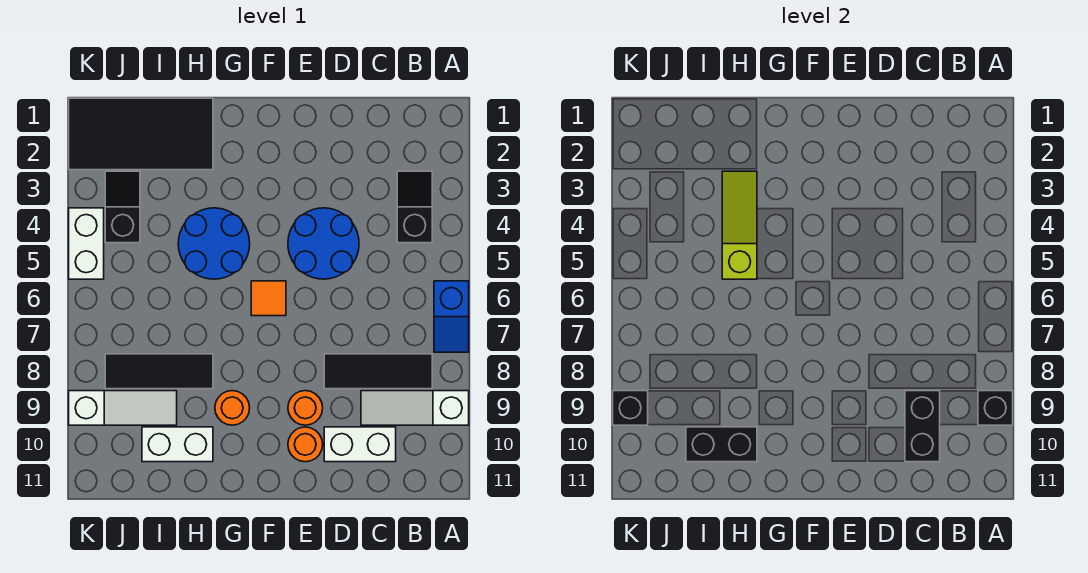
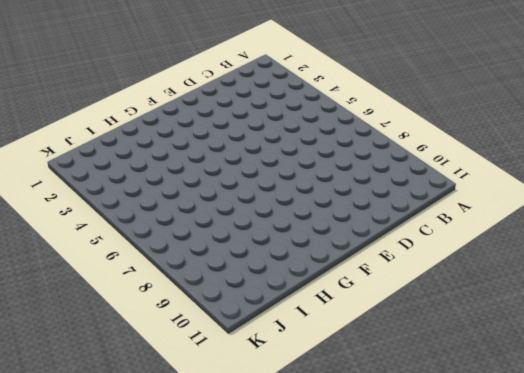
none -> blue 1x2 slope [434,281,469,352]
none -> white 1x3 slope [361,391,469,425]
none -> black 1x2 slope [397,171,432,243]

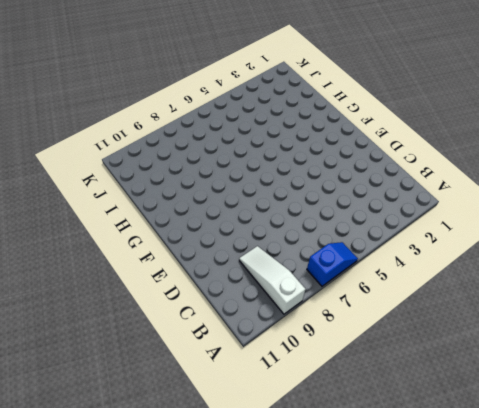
blue 1x2 slope [307,242,358,286] -> blue 1x2 slope turned to [434,281,469,352]
none -> black 1x2 slope [397,171,432,243]
none -> black 1x3 tile [324,354,432,389]
none -> white 1x2 brick [324,427,396,462]

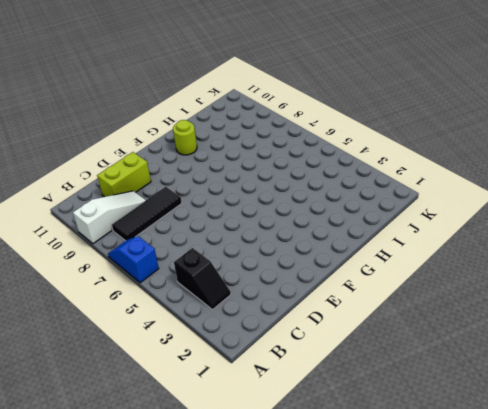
lime 1x2 brick [97,152,151,197] -> white 1x2 brick [324,427,396,462]
lime 1x1 round brick [173,120,197,155] -> none
none -> blue 2x2 round brick [288,208,359,279]
none -> orange 1x1 round brick [288,391,323,425]
none -> orange 1x1 round brick [288,427,323,462]

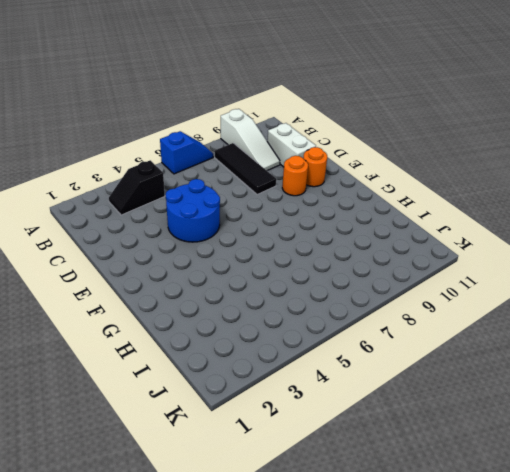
none -> orange 1x1 tile [251,281,286,316]
none -> blue 2x2 round brick [178,208,250,279]
none -> orange 1x1 round brick [215,391,250,425]

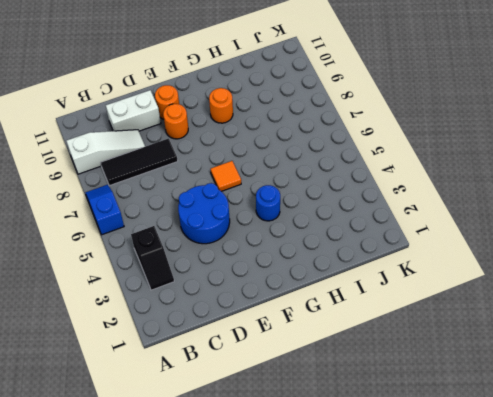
blue 1x1 round brick [256,185,280,221] -> blue 2x2 round brick [178,208,250,279]
none -> black 2x4 tile [69,98,213,170]
none -> black 1x3 tile [105,354,213,389]
none -> white 1x2 brick [142,427,213,462]

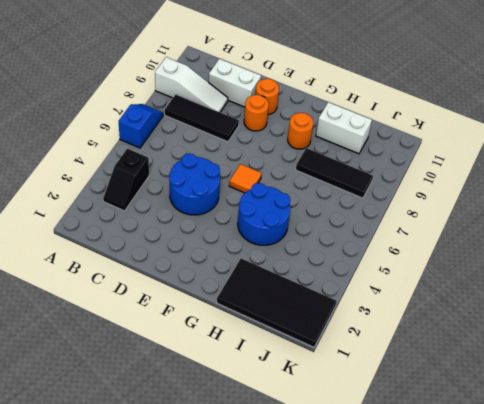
none -> white 1x3 slope [69,391,177,425]
none -> black 1x2 slope [105,171,140,243]
none -> white 1x2 brick [69,208,104,279]

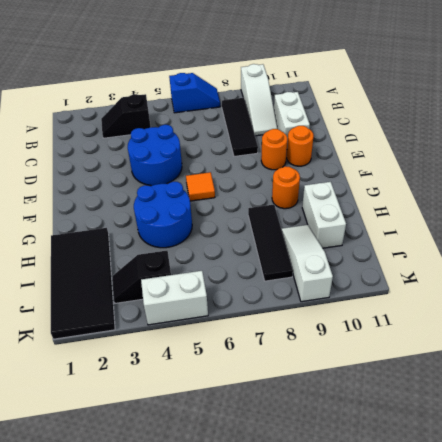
none -> black 1x1 brick [978,391,1013,425]
none -> black 1x2 brick [905,391,940,462]
none -> lime 1x3 slope [722,171,757,279]

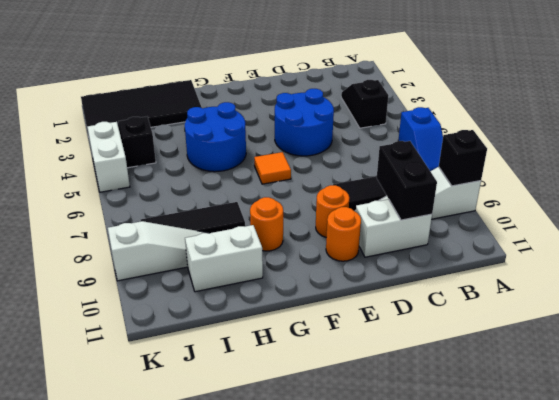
none -> lime 1x3 slope [722,171,757,279]
none -> black 1x2 brick [686,427,757,462]
none -> black 1x1 brick [613,391,648,425]

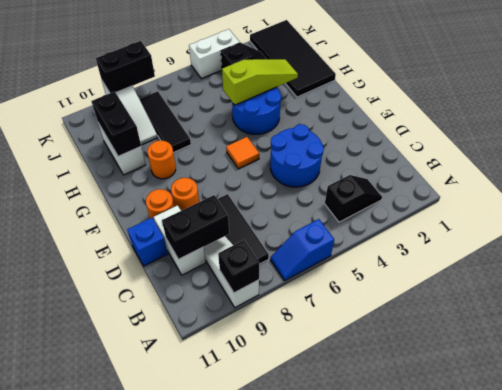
blue 1x1 brick [127,218,168,266] -> none
black 1x2 brick [96,41,155,93] -> black 1x1 brick [613,391,648,425]

